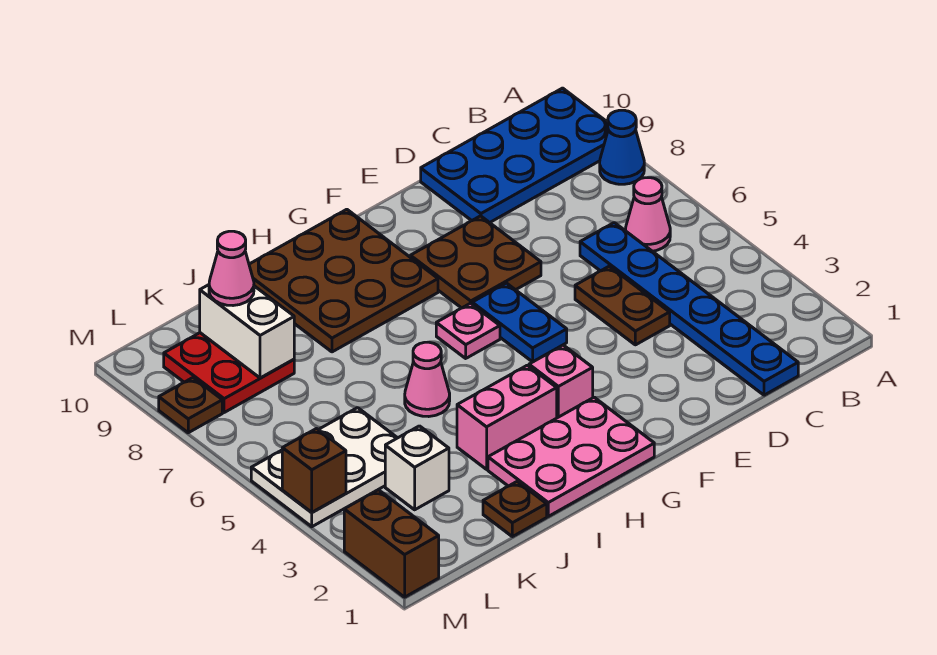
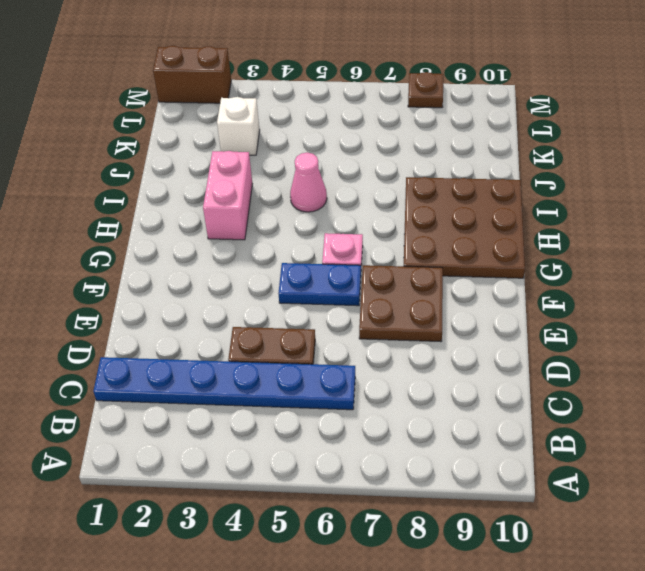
none -> blue 1x1 cone [600,110,644,184]
none -> blue 2x4 plate [421,88,608,223]
none -> pink 1x1 cone [625,178,670,251]

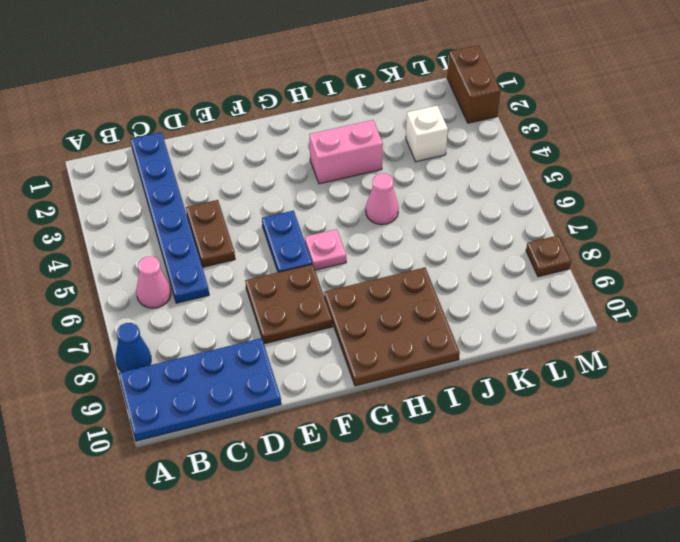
none -> pink 2x3 plate [488,397,654,516]
none -> pink 1x1 brick [529,345,593,418]
none -> brown 1x1 plate [483,482,547,537]

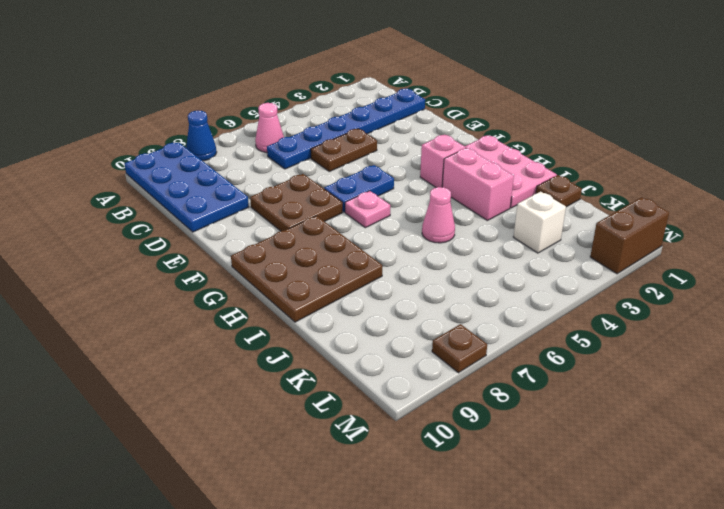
none -> white 2x3 plate [251,408,397,527]
none -> red 2x2 plate [164,333,294,413]
none -> white 1x2 brick [200,285,294,378]

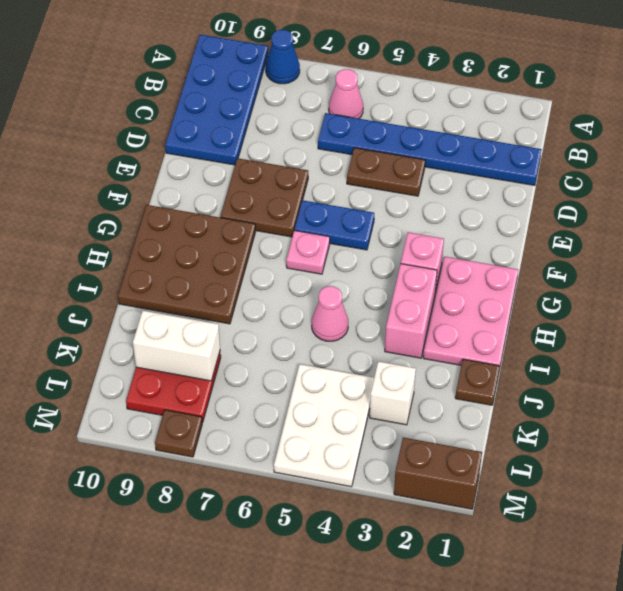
none -> brown 1x1 brick [282,429,346,512]
none -> pink 1x1 cone [209,231,254,306]

